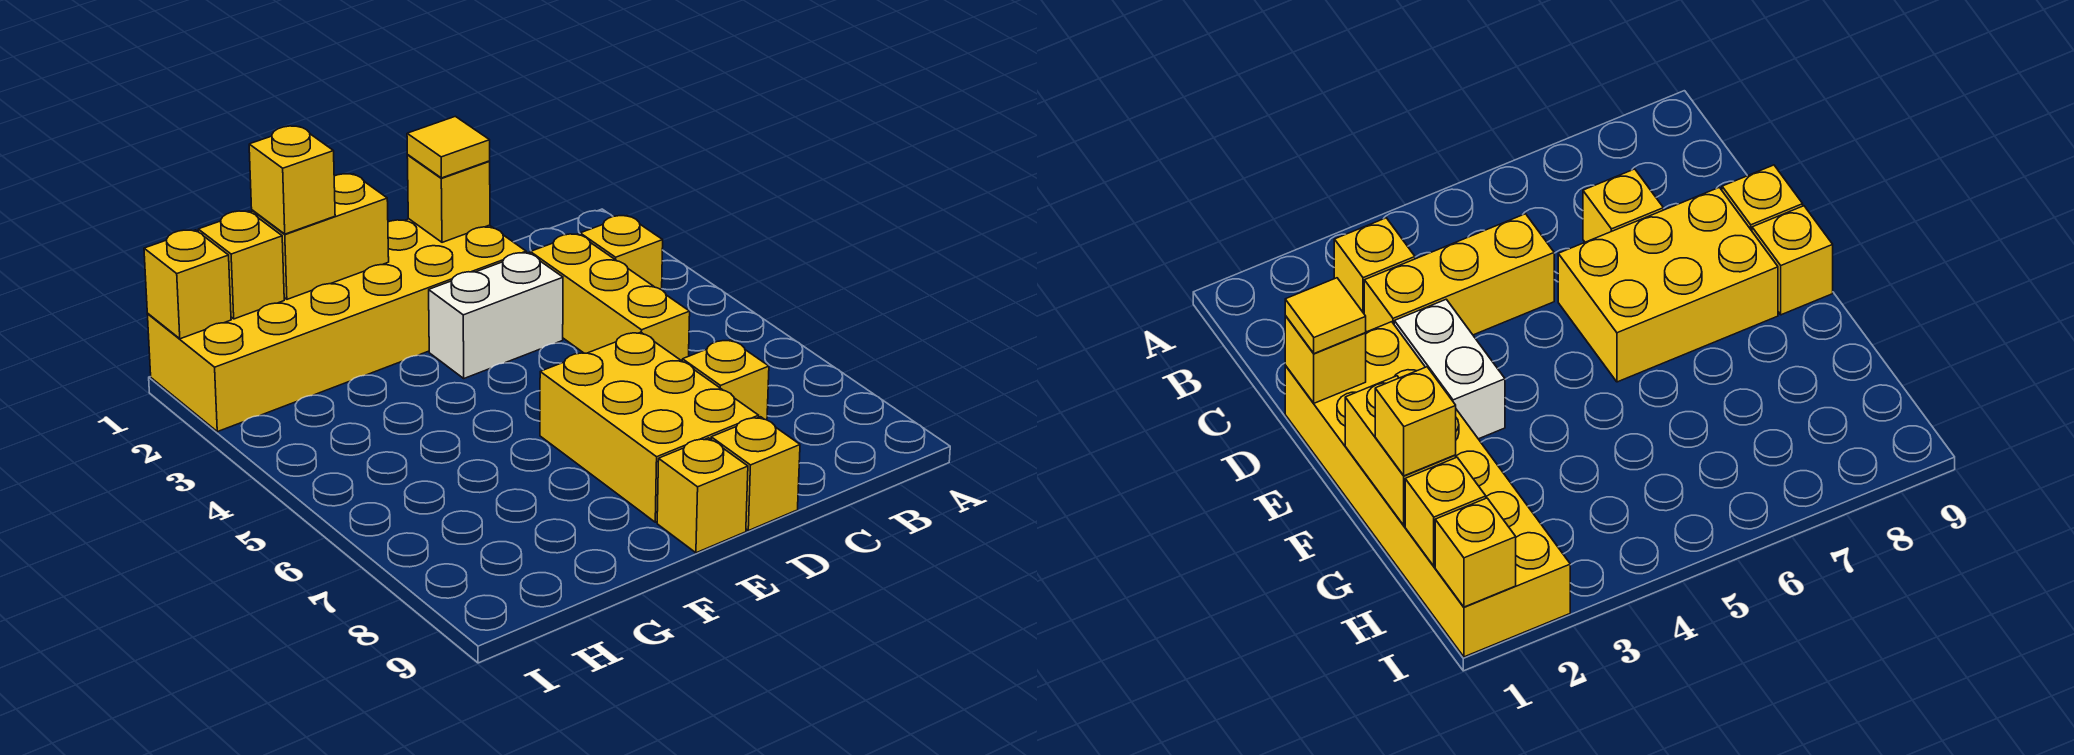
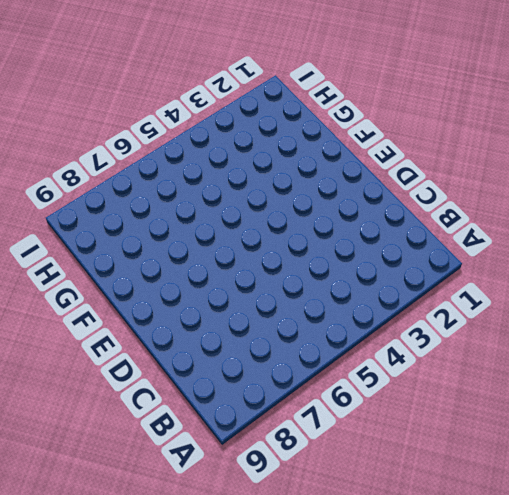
none -> yellow 1x1 brick [580,216,663,290]
none -> yellow 1x3 brick [530,234,690,361]
none -> yellow 1x1 brick [682,340,769,420]

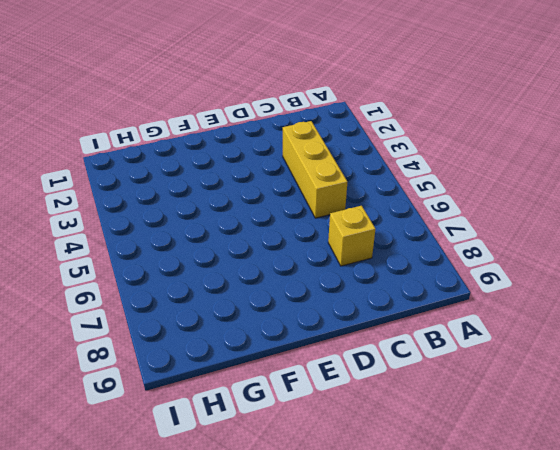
none -> yellow 1x1 brick [580,216,663,290]
none -> yellow 2x6 brick [147,219,526,432]
none -> white 1x2 brick [429,253,563,378]

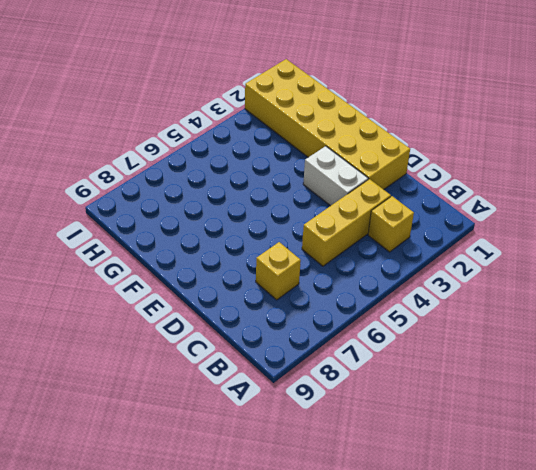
none -> yellow 2x3 brick [540,332,759,522]
none -> yellow 1x1 brick [711,417,800,531]
none -> yellow 1x1 brick [657,438,748,553]

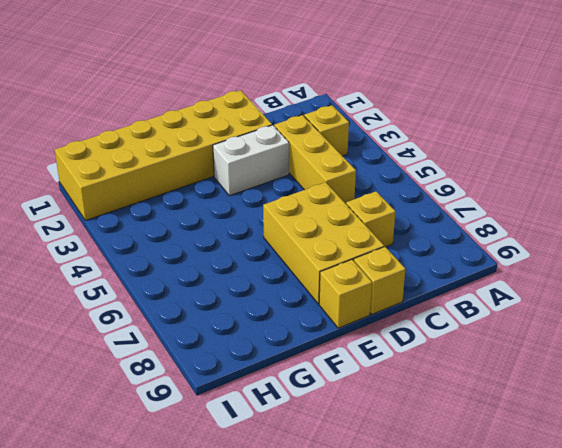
none -> yellow 1x1 brick [407,155,490,242]
none -> yellow 1x2 brick [252,174,389,299]
none -> yellow 1x1 brick [198,211,284,319]

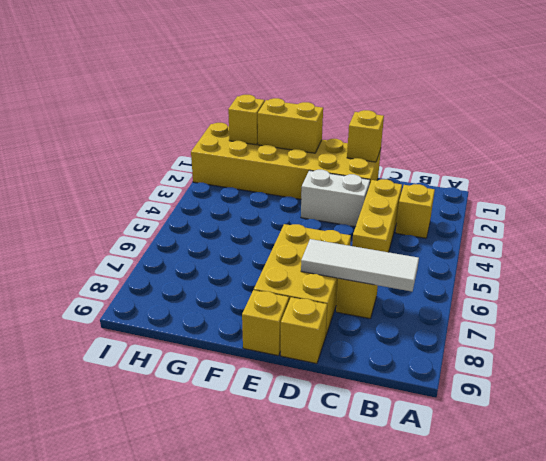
white 1x3 tile [301,239,419,291] -> none
none -> yellow 1x1 brick [144,230,231,339]
none -> yellow 1x1 tile [407,116,490,178]
none -> yellow 1x1 brick [249,126,335,234]

